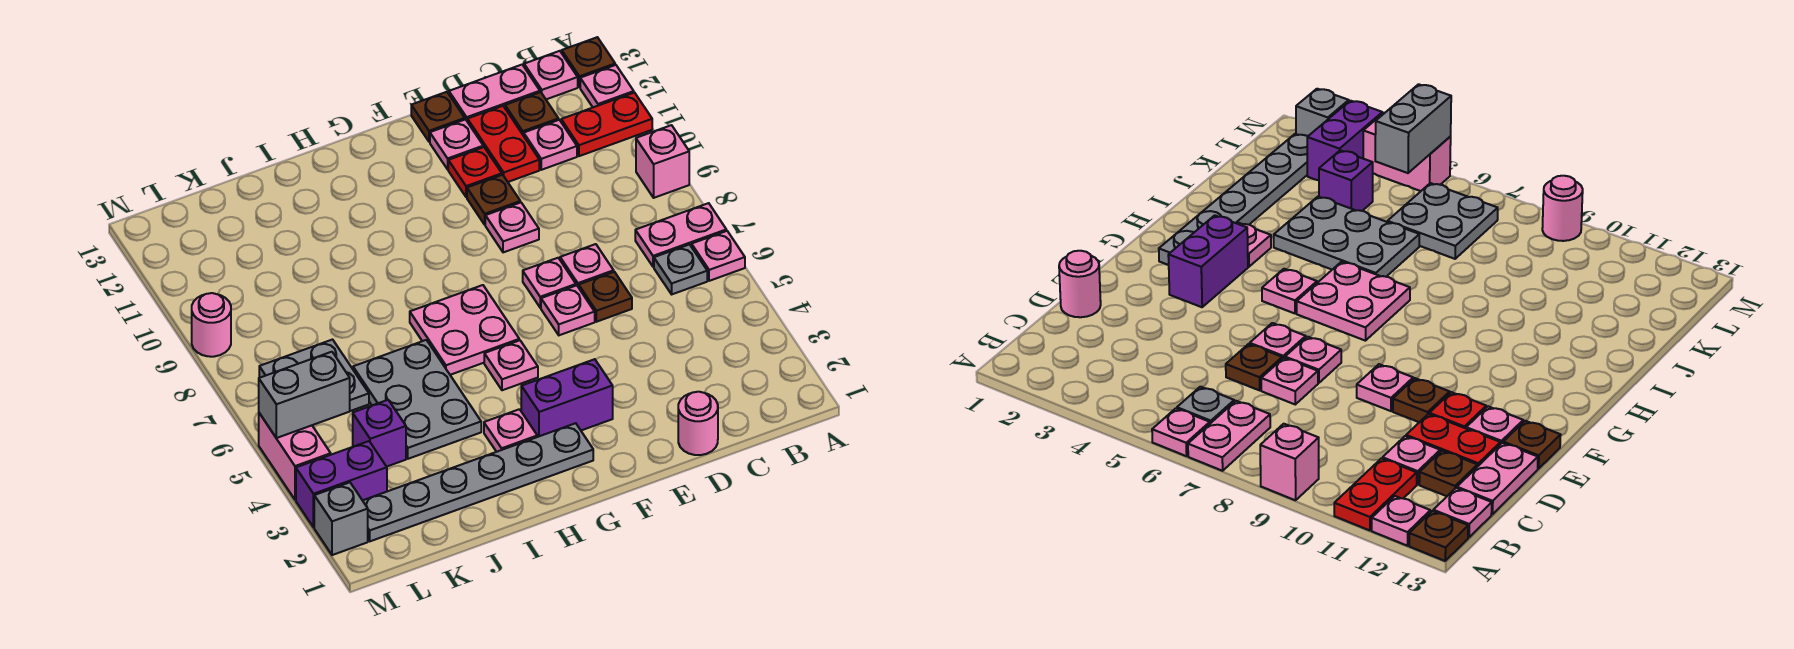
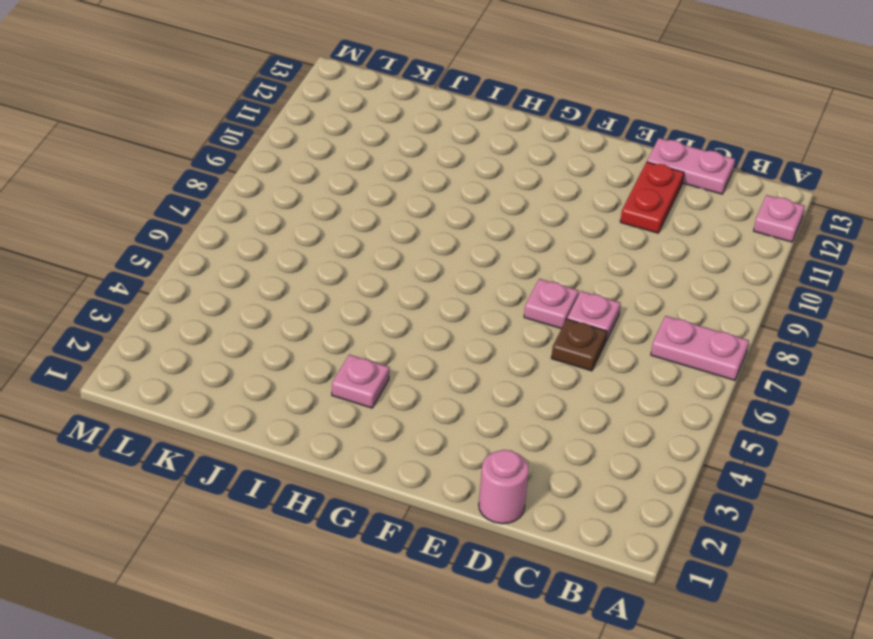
none -> pink 1x1 plate [692,231,745,281]
none -> pink 1x1 brick [636,125,689,198]
none -> red 1x2 plate [561,93,652,156]
none -> brown 1x1 plate [562,37,615,87]

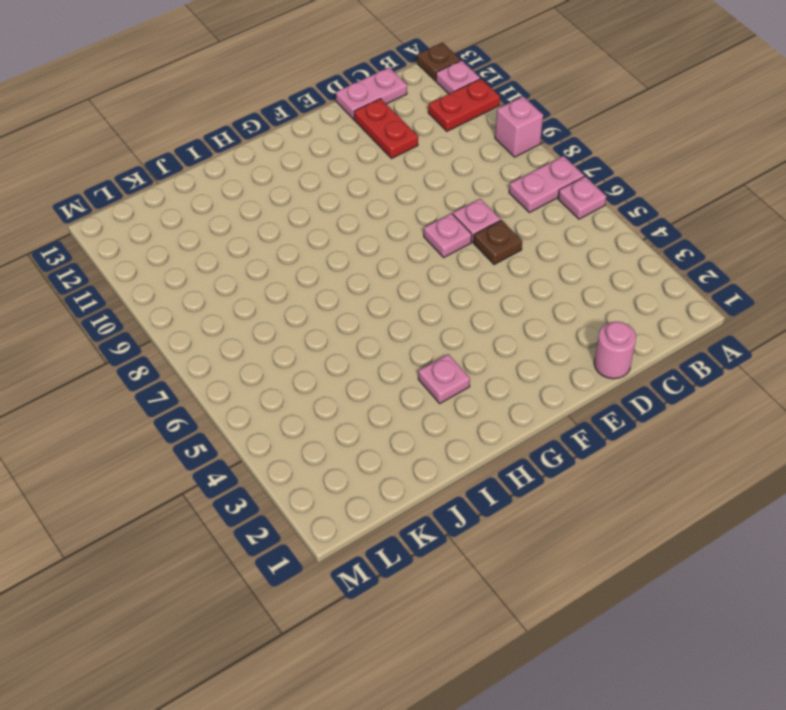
none -> grey 1x1 plate [654,245,707,294]
none -> pink 1x1 plate [524,51,578,99]
none -> pink 1x1 plate [524,120,577,170]
none -> brown 1x1 plate [505,92,559,136]

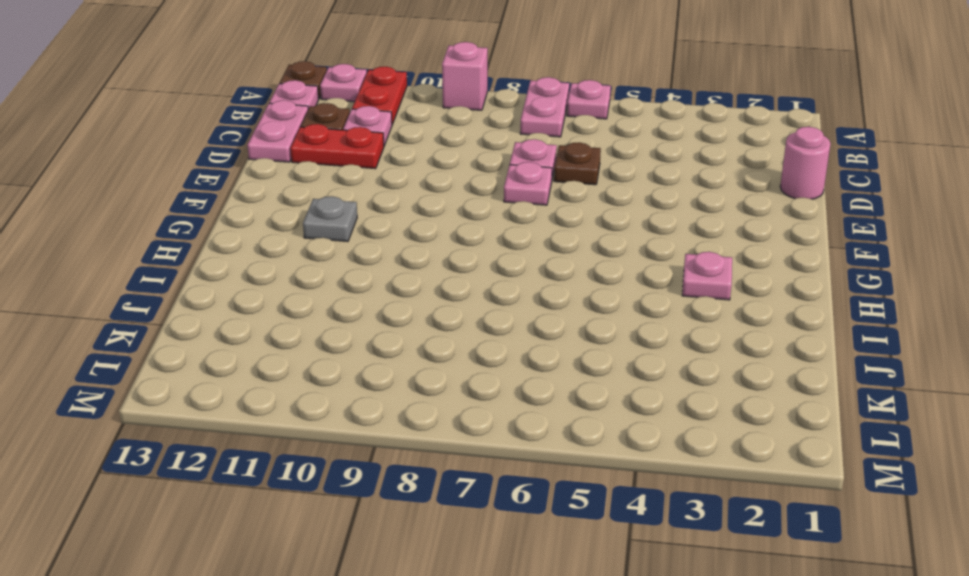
grey 1x1 plate [303,196,357,242] -> grey 1x1 plate moved to [654,245,707,294]
none -> pink 1x1 plate [541,285,595,335]
none -> pink 1x1 plate [485,202,539,252]
none -> brown 1x1 plate [467,175,520,225]
none -> red 1x1 plate [448,147,502,197]

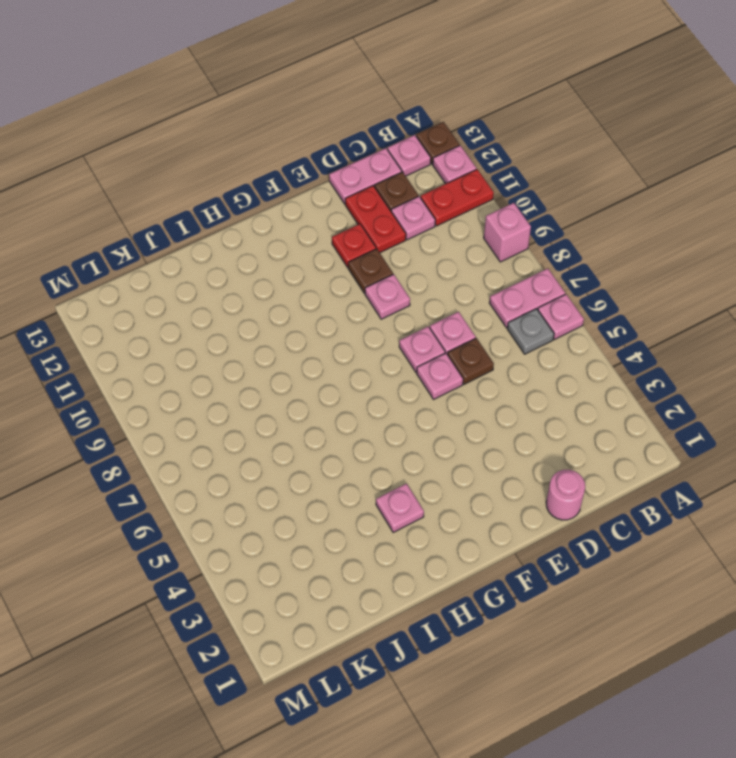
none -> pink 1x1 plate [430,119,483,169]
none -> brown 1x1 plate [411,92,465,142]
none -> purple 1x2 brick [521,359,613,437]
none -> grey 1x6 plate [363,423,593,541]

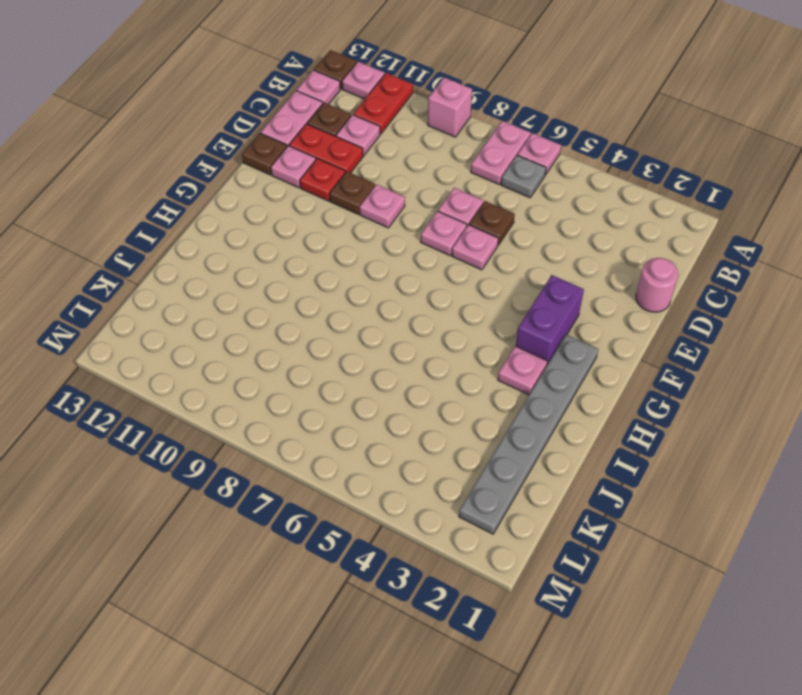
none -> pink 1x1 plate [484,340,538,390]
none -> pink 2x2 plate [410,285,519,375]
none -> grey 2x3 plate [353,340,481,459]
none -> purple 1x1 brick [353,400,406,467]

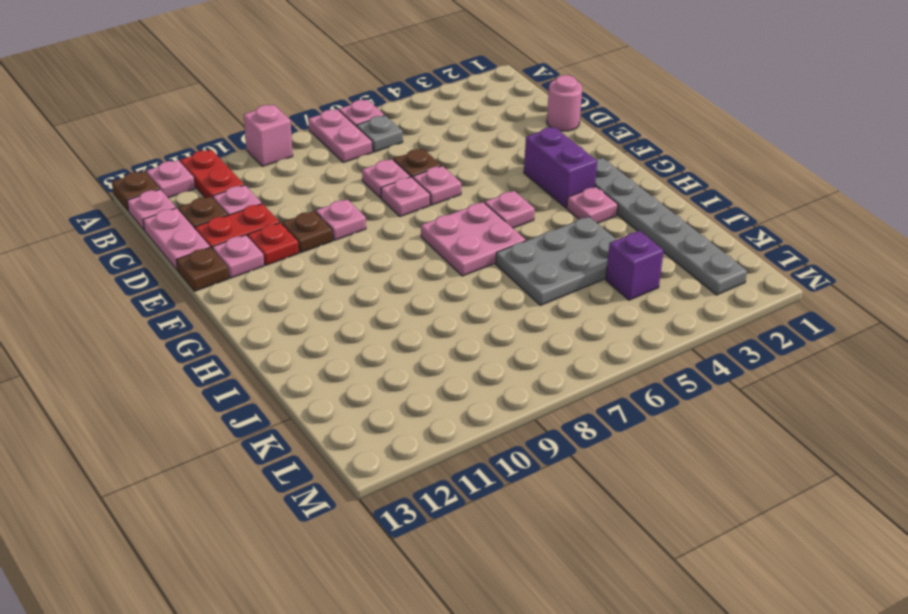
none -> grey 2x2 plate [259,340,369,411]
none -> purple 1x2 brick [296,441,387,527]
none -> grey 1x1 brick [314,482,368,555]
none -> pink 1x2 brick [259,413,331,500]

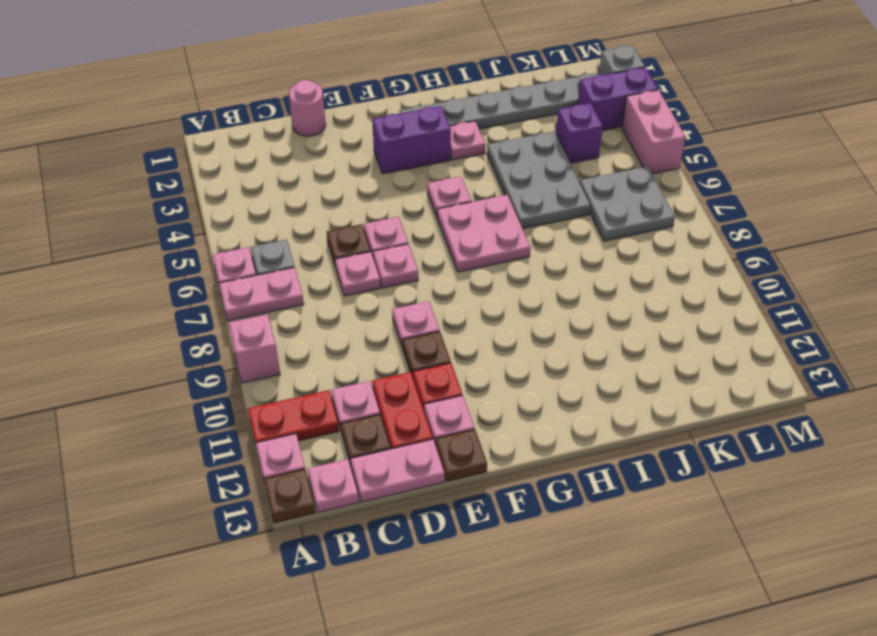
none -> pink 1x1 round brick [192,293,231,357]
none -> grey 1x2 brick [259,352,350,438]

